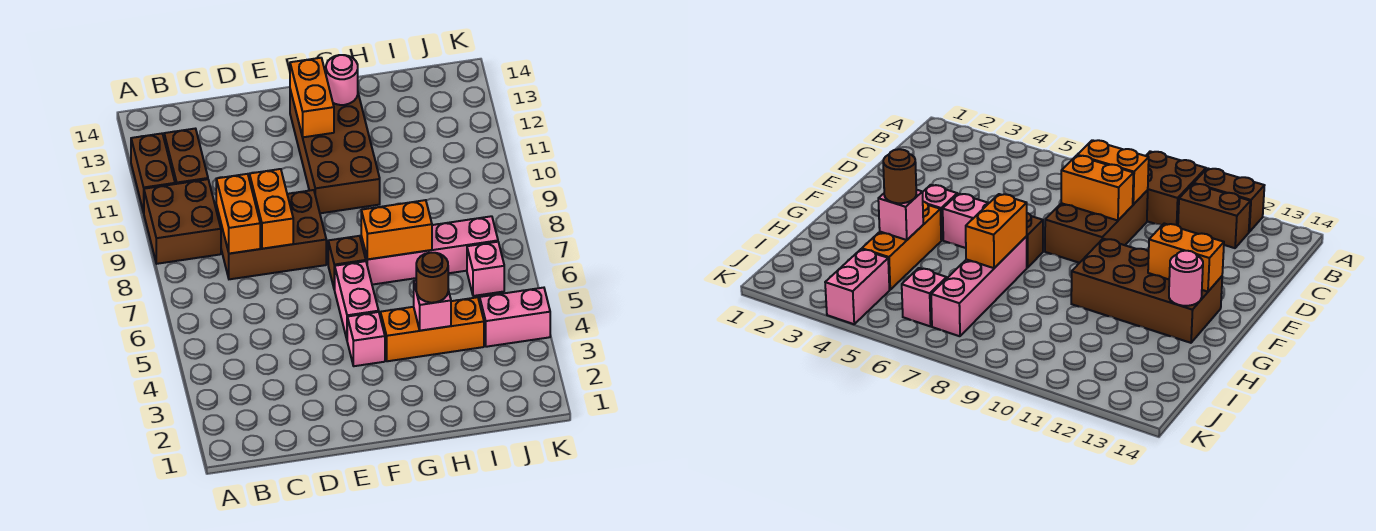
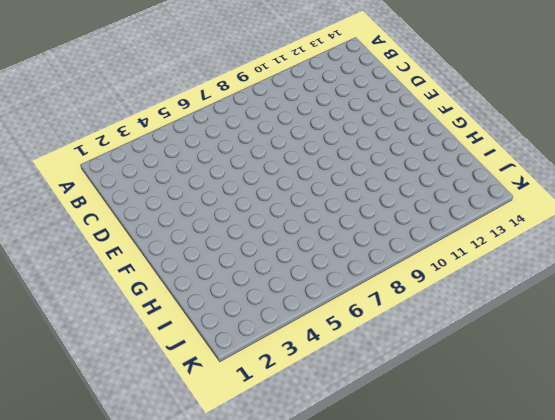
none -> brown 2x2 brick [144,179,221,264]
none -> brown 1x2 brick [131,134,175,213]
none -> brown 1x2 brick [164,129,208,184]

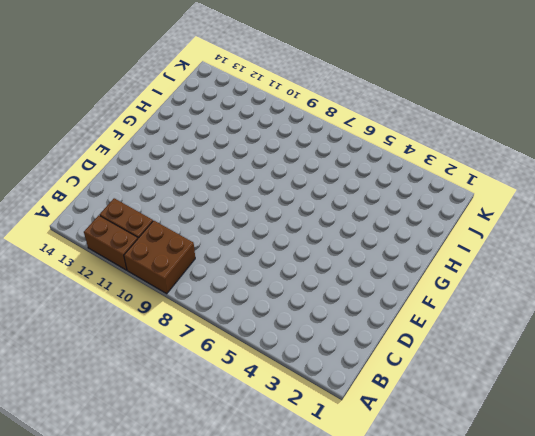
none -> brown 2x3 brick [216,190,326,279]
none -> pink 1x1 brick [347,312,385,366]
none -> pink 1x2 brick [335,261,379,339]

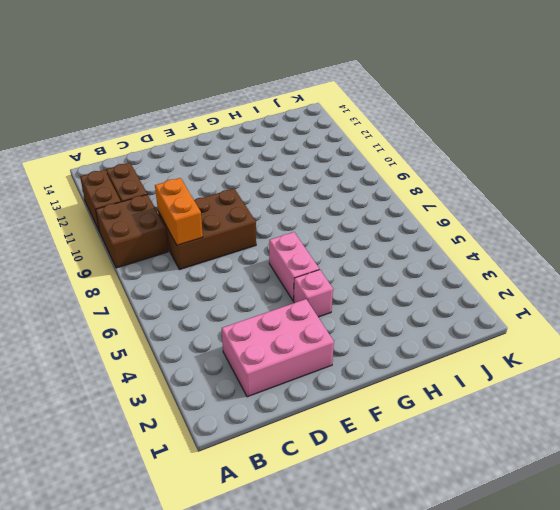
pink 2x3 brick [222,299,334,397] -> none
none -> brown 1x1 brick [328,236,366,290]
none -> brown 2x4 brick [290,90,380,213]
none -> orange 1x3 brick [380,297,484,361]

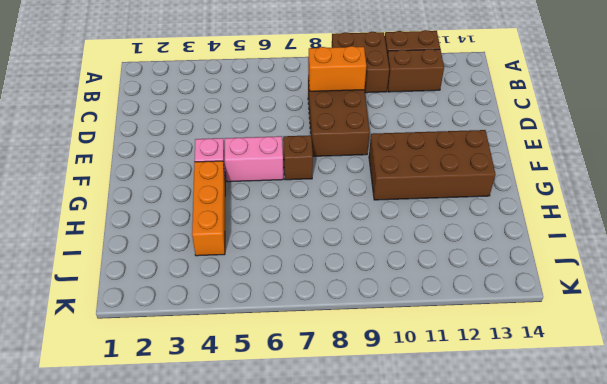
none -> pink 1x4 brick [361,216,498,285]
none -> pink 1x2 brick [480,288,550,347]
none -> pink 1x1 brick [467,242,504,296]

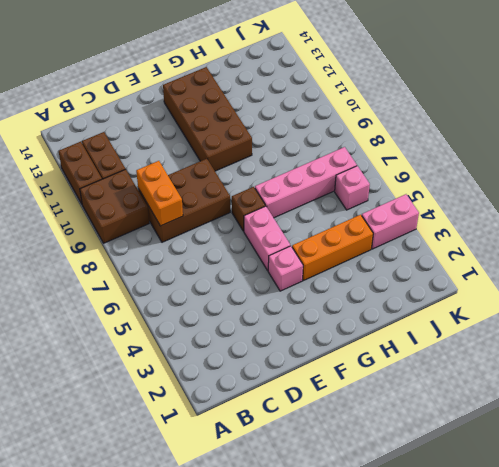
none -> orange 1x2 brick [249,169,293,249]
none -> orange 1x2 brick [290,58,334,137]
none -> orange 1x2 brick [361,200,432,259]

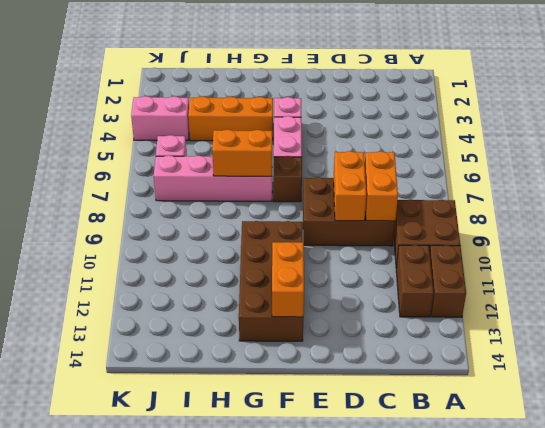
none -> pink 1x1 round brick [326,55,358,105]
none -> pink 1x1 brick [414,281,451,331]
none -> brown 1x1 round brick [416,253,448,303]

